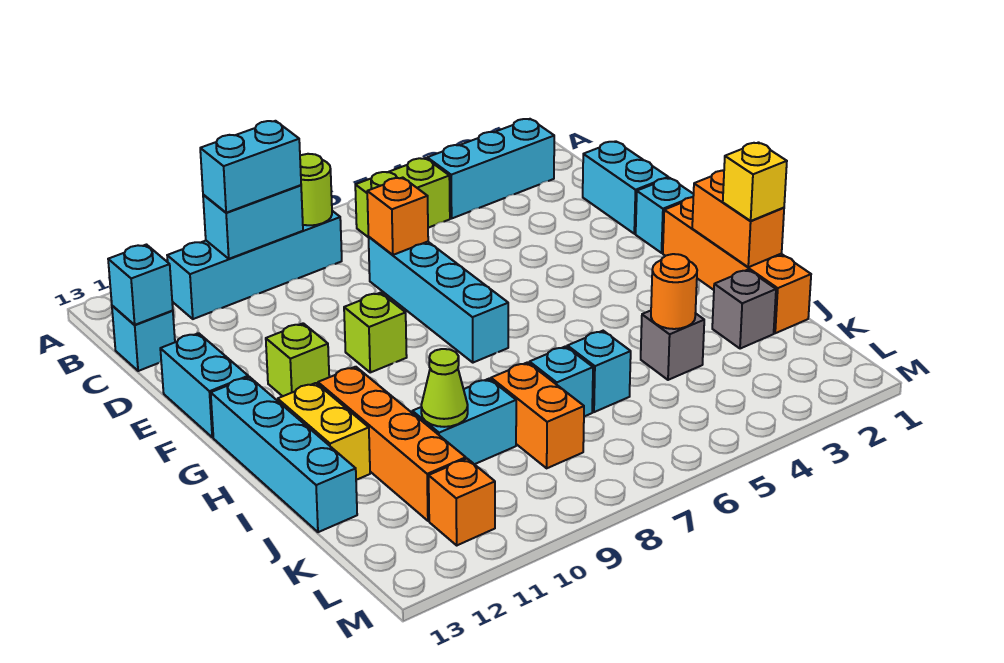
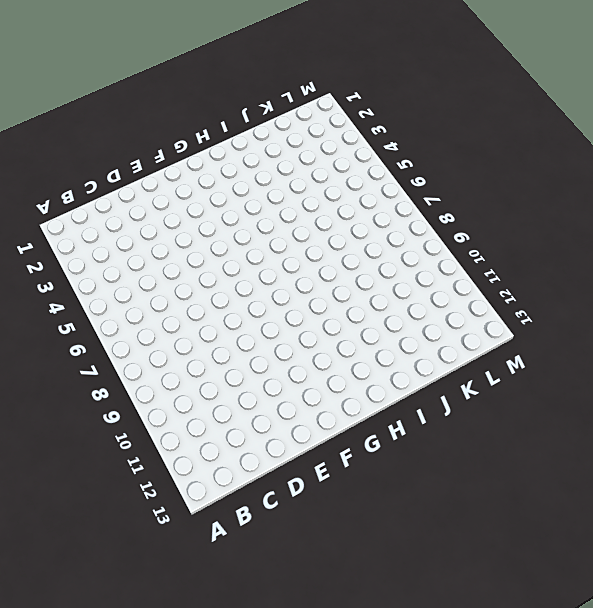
none -> cyan 1x3 brick [427,119,554,218]
none -> lime 1x2 brick [355,158,450,238]
none -> cyan 1x4 brick [167,211,342,319]
none -> cyan 1x1 brick [112,306,175,371]

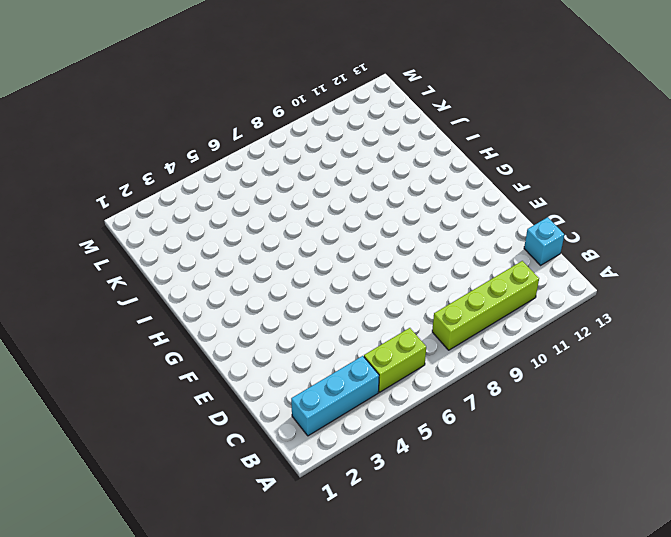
lime 1x4 brick [432,261,539,350] -> cyan 1x4 brick [167,211,342,319]
none -> cyan 1x2 brick [583,141,668,234]
none -> cyan 1x4 brick [369,237,508,363]
none -> cyan 1x2 brick [160,333,248,437]
none -> cyan 1x1 brick [636,178,694,253]

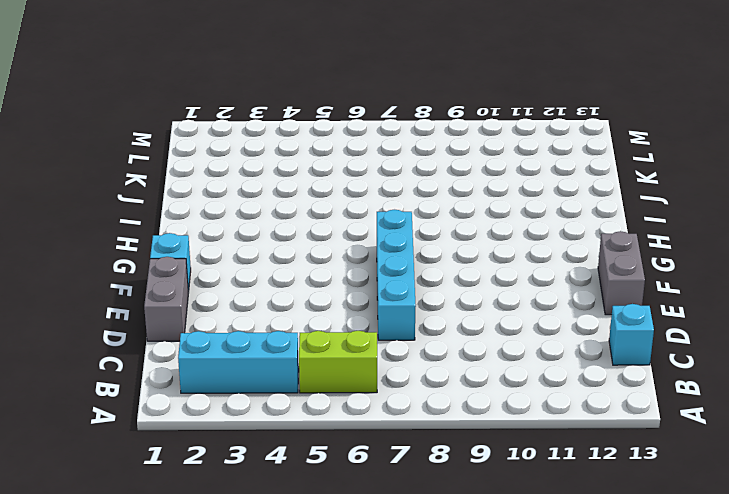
grey 1x2 brick [144,257,188,341] -> cyan 1x2 brick [583,141,668,234]
grey 1x2 brick [598,231,645,315] -> cyan 1x2 brick [160,333,248,437]
none -> cyan 1x4 brick [167,211,342,319]
none -> lime 1x1 brick [344,293,407,372]
none -> lime 1x1 brick [266,323,329,396]
none -> orange 1x4 brick [663,197,811,333]

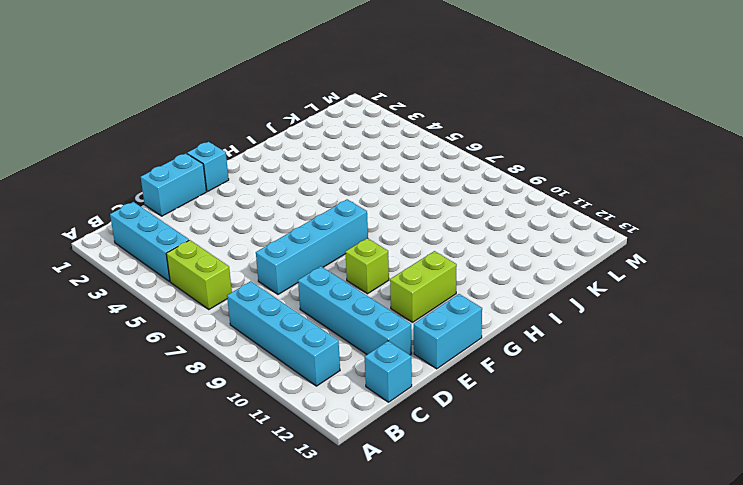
cyan 1x4 brick [298,266,412,355] -> cyan 1x4 brick turned to [211,377,357,532]
lime 1x2 brick [390,251,457,322] -> lime 1x1 brick [266,323,329,396]
none -> orange 1x4 brick [663,197,811,333]
none -> orange 1x4 brick [318,367,466,521]
none -> yellow 1x2 brick [278,383,370,480]
none -> grey 1x1 brick [712,270,776,349]

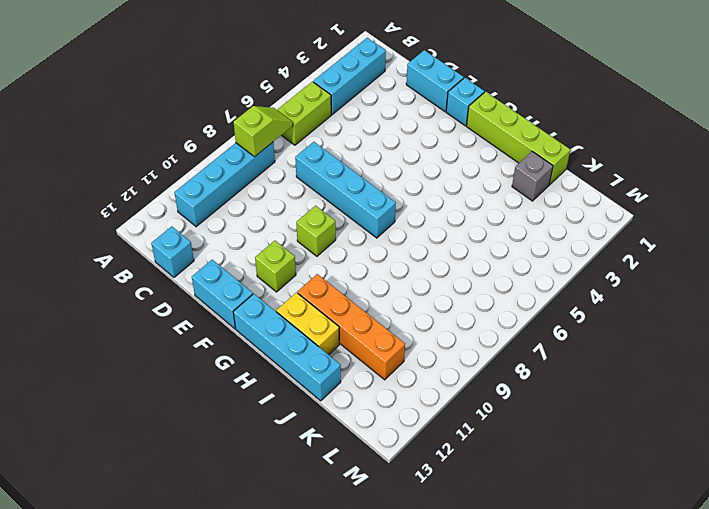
lime 1x2 slope [234,106,293,157] -> lime 1x1 round brick [300,154,332,225]
lime 1x4 brick [467,92,570,185] -> orange 1x4 brick [663,197,811,333]
none -> grey 1x1 brick [641,311,704,380]
none -> cyan 1x1 brick [567,331,631,412]
none -> cyan 1x1 brick [530,346,593,416]
none -> orange 1x2 brick [491,362,584,468]

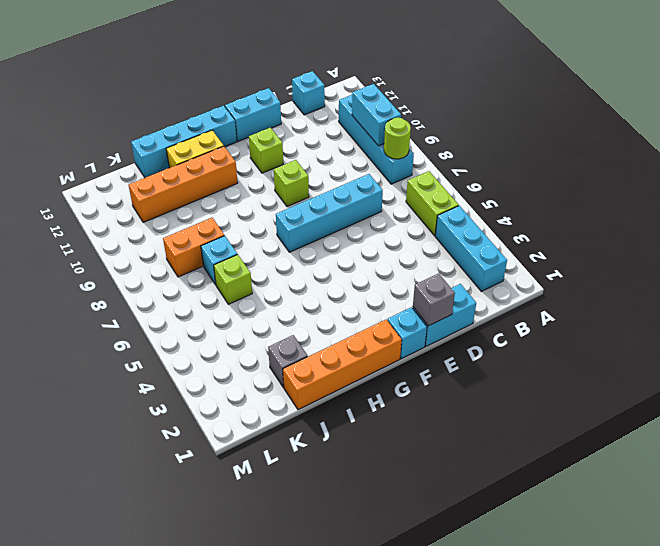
grey 1x1 brick [413,273,455,326] -> grey 1x1 brick moved to [641,311,704,380]
lime 1x1 brick [214,254,252,304] -> cyan 1x1 brick [567,331,631,412]
none -> cyan 1x2 brick [412,379,516,464]
none -> orange 1x1 brick [429,459,495,545]
none -> cyan 1x1 brick [108,245,173,325]
none -> orange 1x1 brick [367,178,428,255]

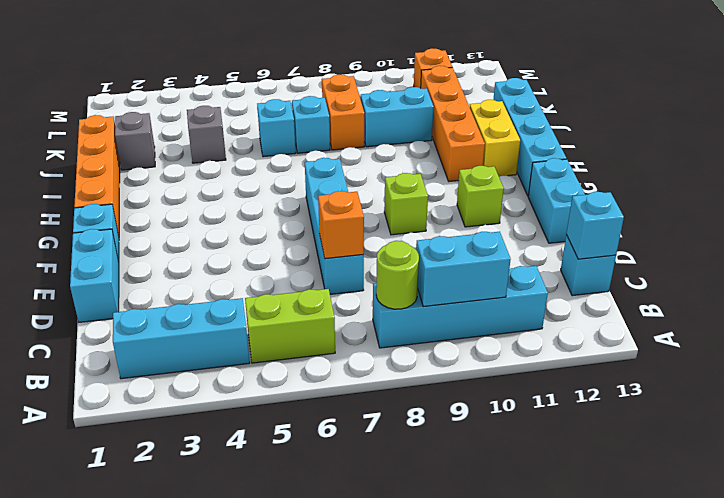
none -> orange 1x2 brick [692,171,784,267]
none -> orange 1x1 round brick [651,254,697,329]
none -> lime 1x1 cone [421,349,468,427]
none -> cyan 1x2 brick [200,121,301,213]

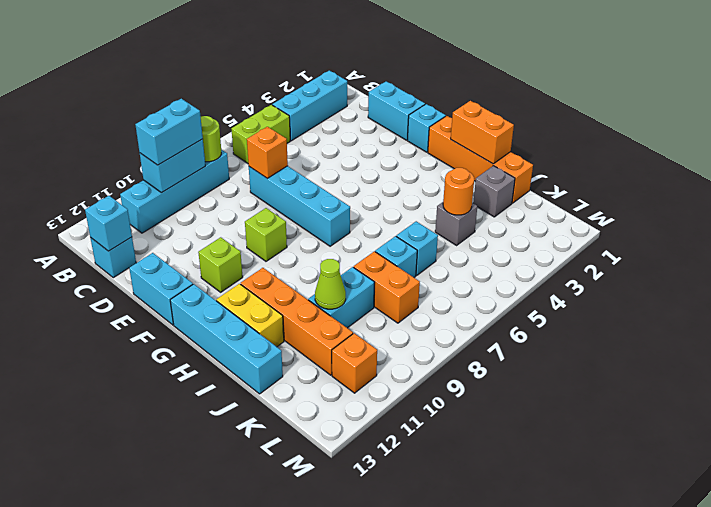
none -> yellow 1x1 brick [723,143,787,221]

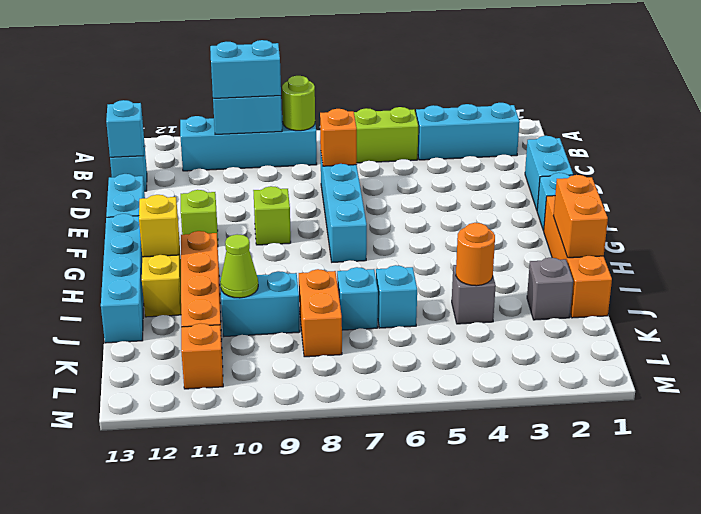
yellow 1x1 brick [139,195,179,257] -> yellow 1x1 brick moved to [723,143,787,221]

